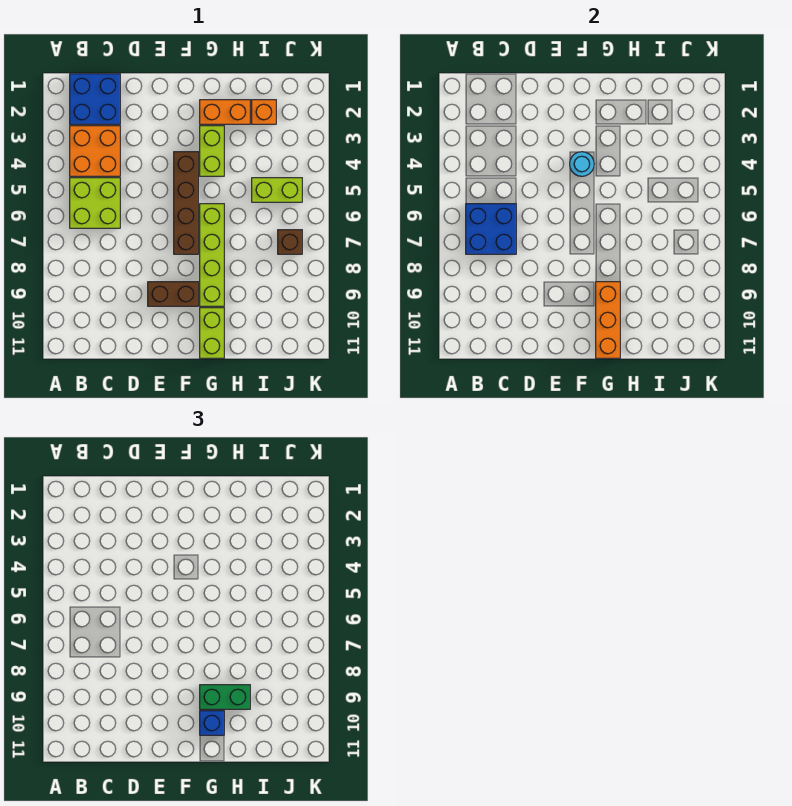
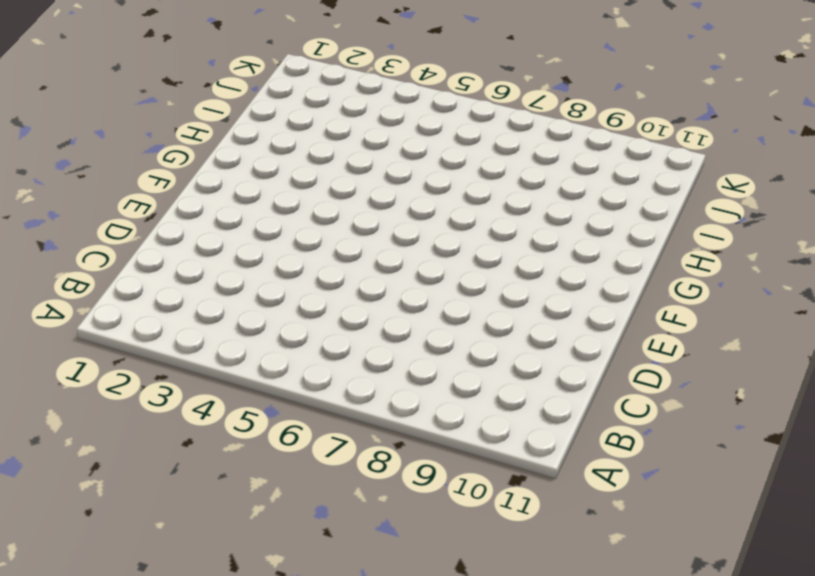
none -> blue 2x2 brick [70,74,120,124]
none -> orange 2x2 brick [70,126,120,176]
none -> lime 2x2 brick [70,178,120,228]

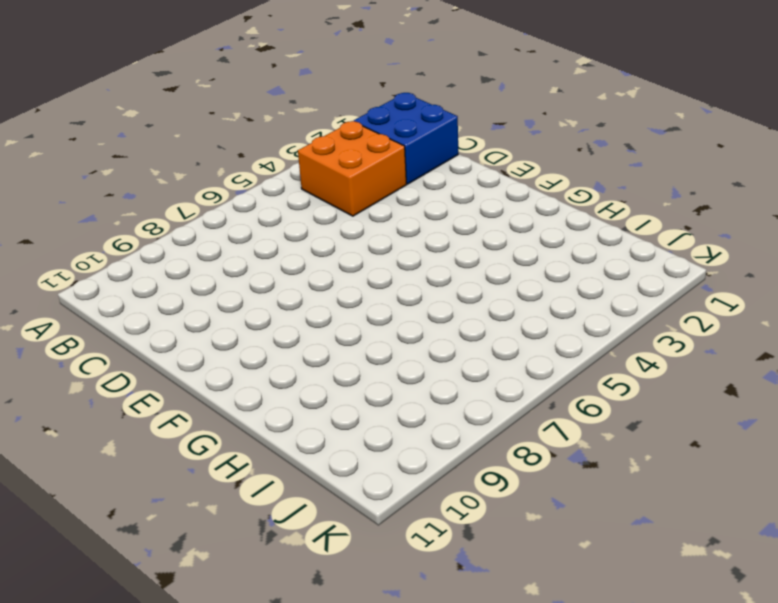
none -> lime 2x2 brick [70,178,120,228]
none -> brown 1x2 brick [148,282,198,306]
none -> brown 1x4 brick [174,152,198,254]

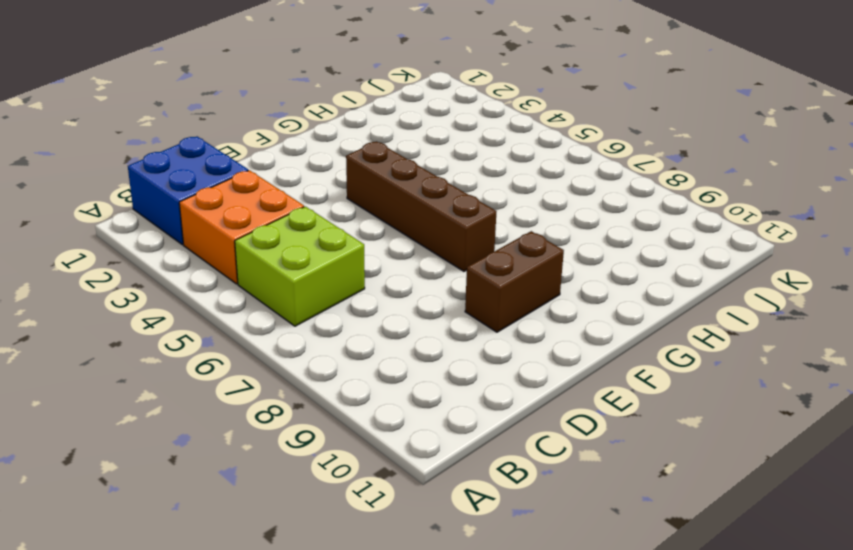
none -> orange 1x2 brick [200,100,250,124]
none -> lime 1x2 brick [200,126,224,176]
none -> lime 1x4 brick [200,204,224,306]

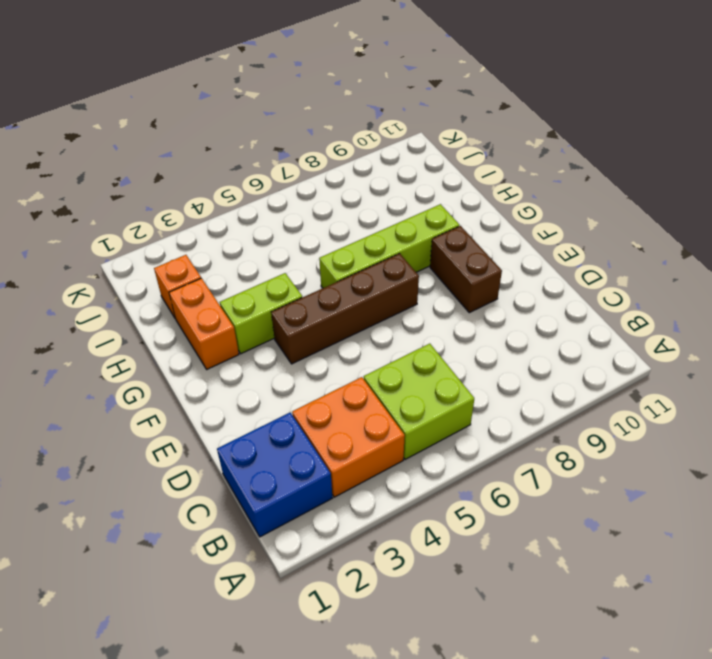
none -> lime 1x2 brick [200,308,224,358]
none -> lime 1x2 brick [252,178,302,202]
none -> brown 1x1 brick [278,230,302,254]

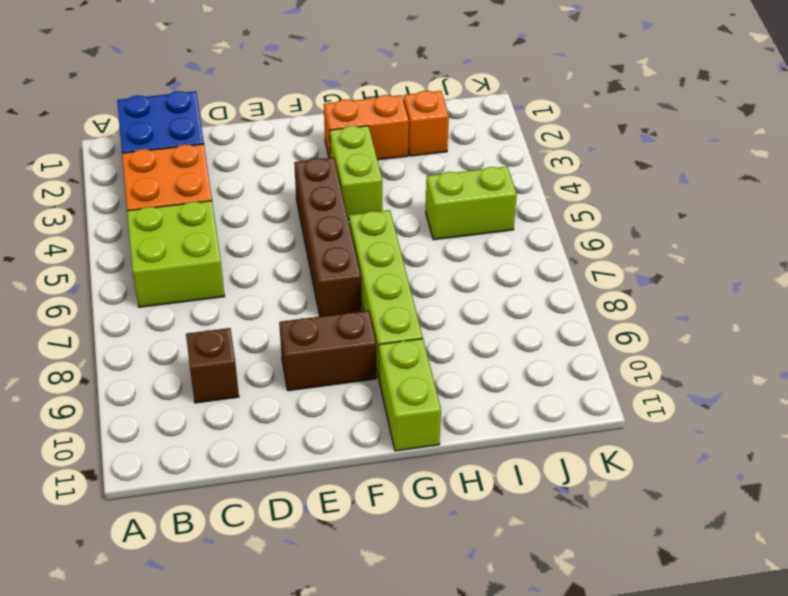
brown 1x1 brick [186,328,239,403] -> brown 1x1 brick moved to [278,230,302,254]
none -> blue 2x2 brick [466,204,516,254]
none -> cyan 1x1 round brick [570,152,594,176]
none -> orange 1x3 brick [596,282,620,358]

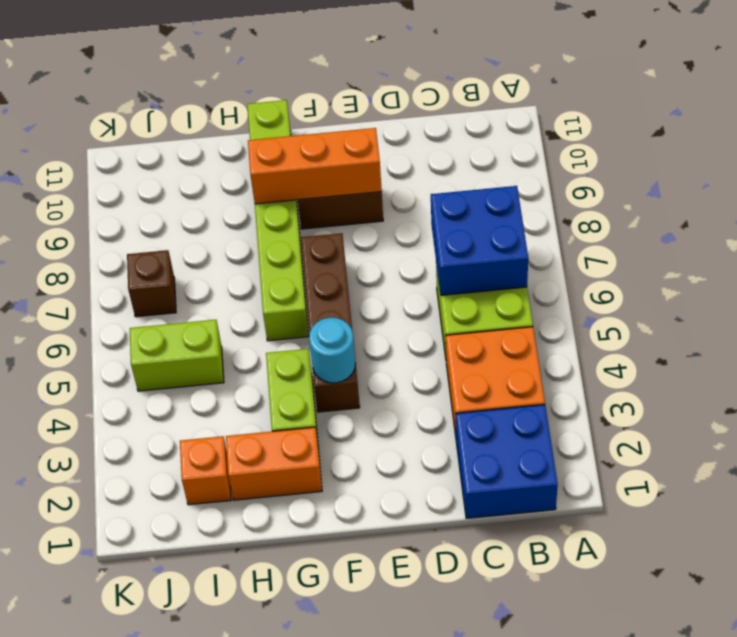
orange 1x3 brick [248,128,382,204] -> orange 1x3 brick turned to [596,282,620,358]
none -> green 1x2 brick [200,685,250,709]
none -> blue 1x1 brick [200,711,224,735]

